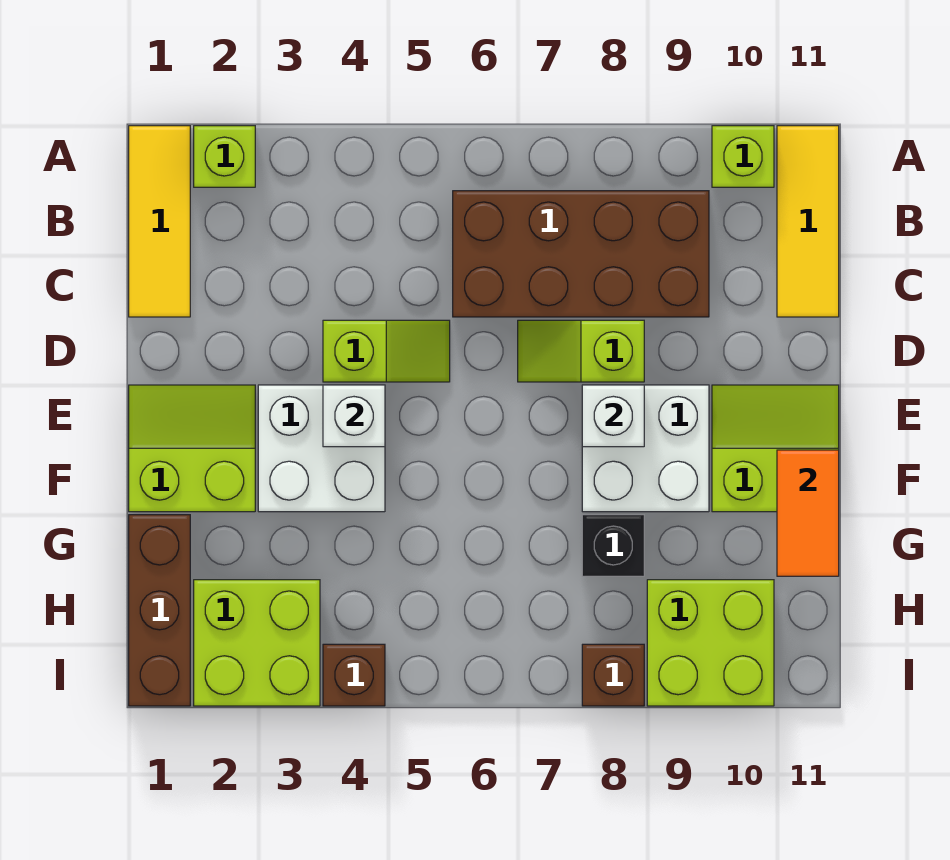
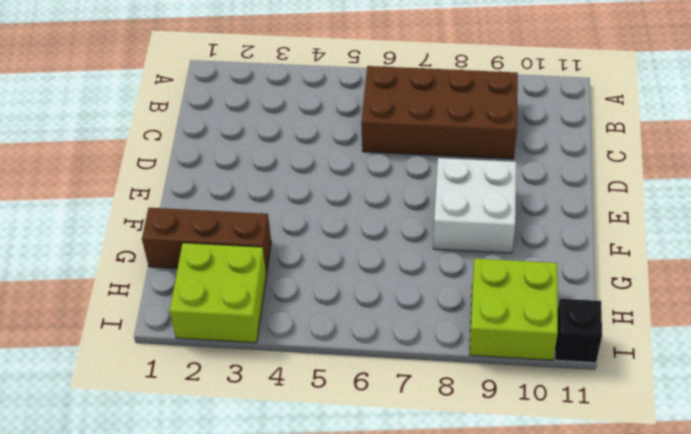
brown 1x3 brick [142,208,271,273] -> brown 1x3 brick turned to [129,515,190,706]
black 1x1 brick [555,299,602,363] -> black 1x1 brick moved to [582,515,644,576]
none -> yellow 1x3 tile [129,126,190,317]
none -> lime 1x1 brick [194,126,255,187]
none -> lime 1x1 brick [712,126,774,187]

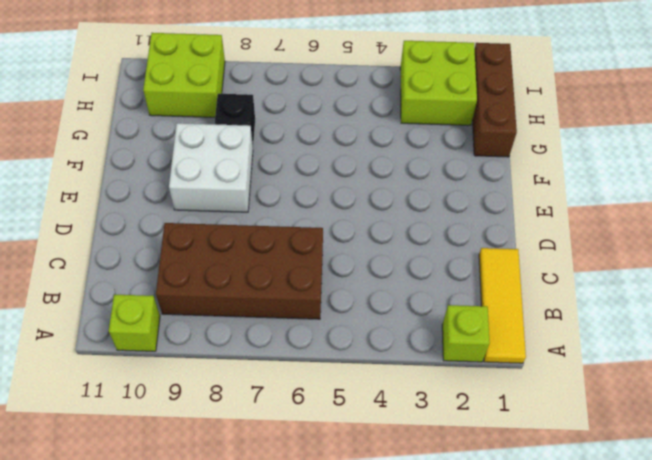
none -> yellow 1x3 tile [777,126,839,317]
none -> lime 1x2 slope [323,320,450,382]
none -> lime 1x2 slope [518,320,644,382]

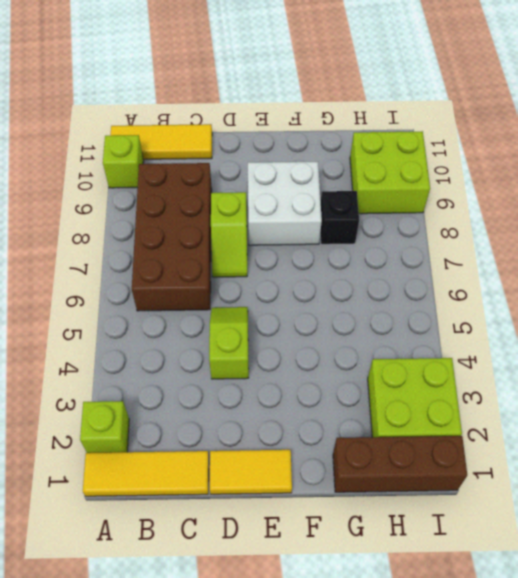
yellow 1x2 tile [210,450,292,494] -> lime 2x2 slope [129,385,255,512]
none -> white 2x2 brick [258,385,385,512]
none -> lime 2x2 slope [712,385,839,512]
none -> brown 1x1 brick [323,644,385,706]

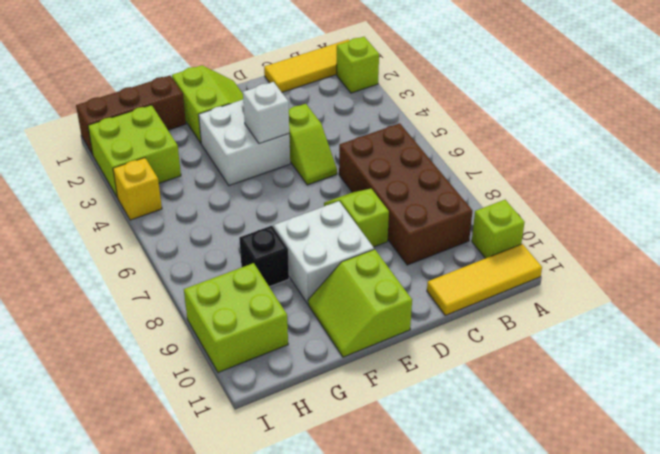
lime 2x2 slope [308,249,412,357] -> lime 2x2 slope turned to [712,385,839,512]
yellow 1x1 brick [113,158,162,220] -> brown 1x1 brick [323,644,385,706]
none -> brown 1x1 brick [582,644,644,706]
none -> white 1x1 brick [582,385,644,447]
none -> orange 1x2 tile [777,450,839,576]

